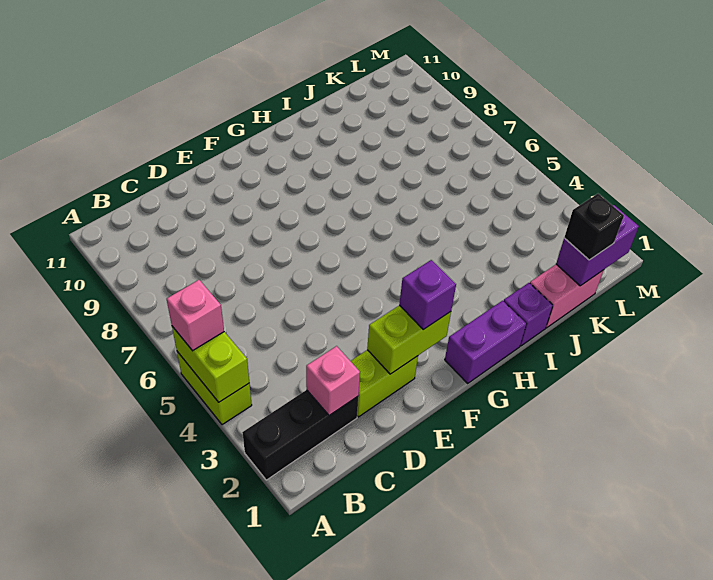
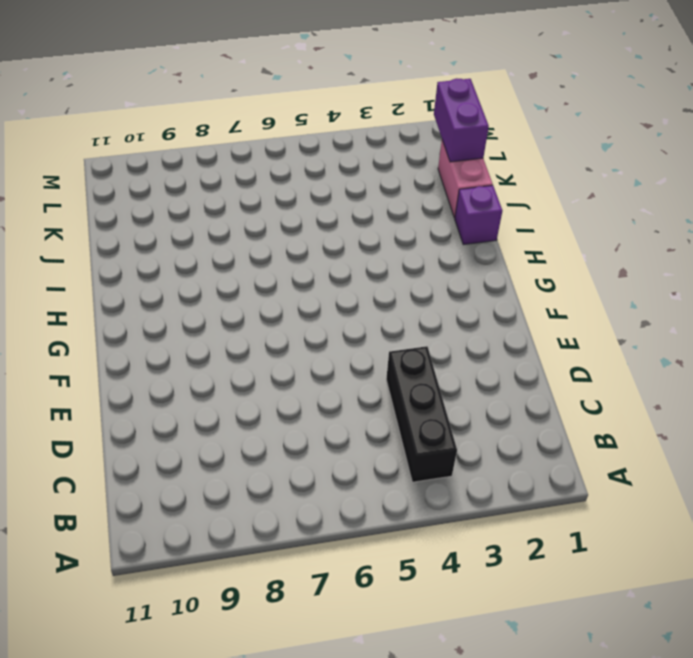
black 1x3 brick [386,346,457,482] -> black 1x3 brick moved to [242,390,359,480]
none -> lime 1x2 brick [177,352,252,425]
none -> lime 1x2 brick [351,350,418,417]
none -> purple 1x2 brick [445,301,526,383]

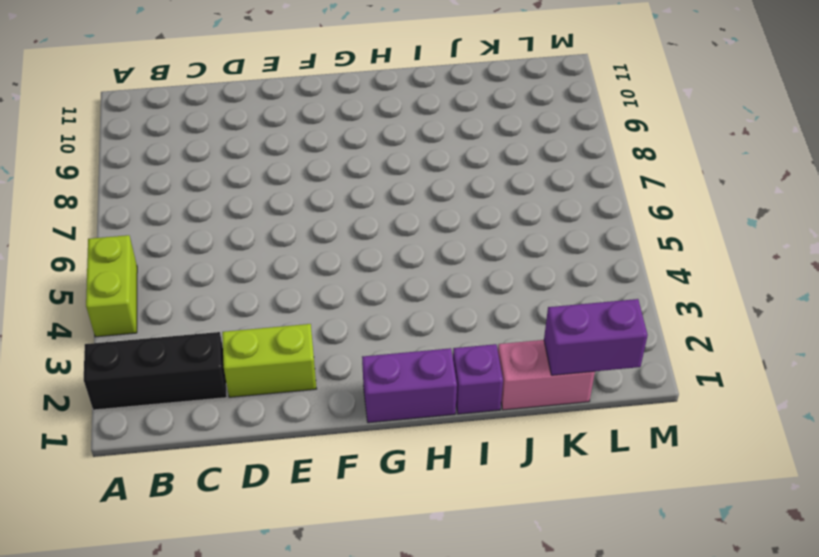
none -> lime 1x2 brick [172,326,249,402]
none -> pink 1x1 brick [306,346,360,416]
none -> lime 1x2 brick [367,305,451,374]

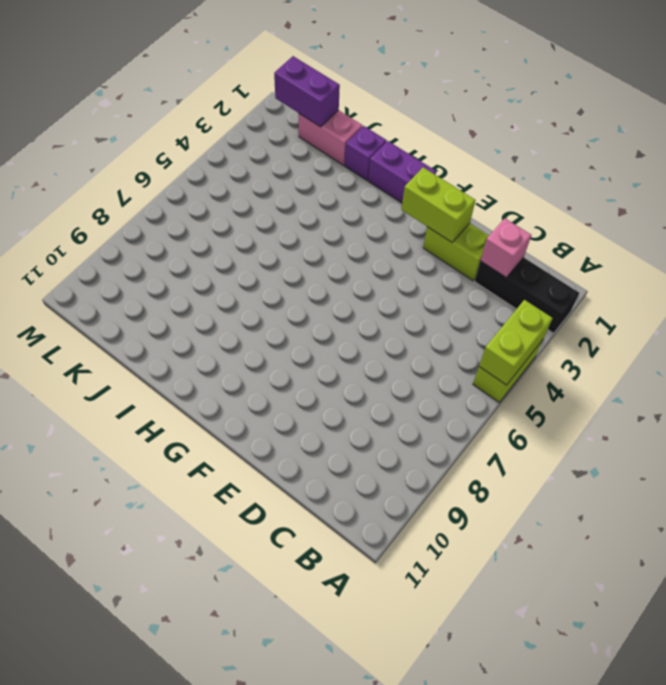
none -> pink 1x1 brick [167,280,224,351]
none -> purple 1x1 brick [399,260,456,330]
none -> black 1x1 brick [564,194,624,260]

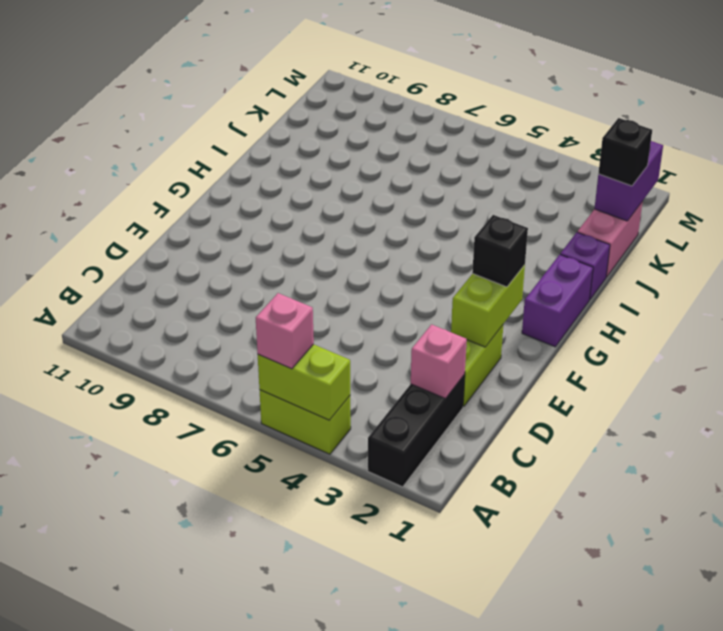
black 1x1 brick [472,215,528,287] -> purple 1x1 brick [399,260,456,330]

